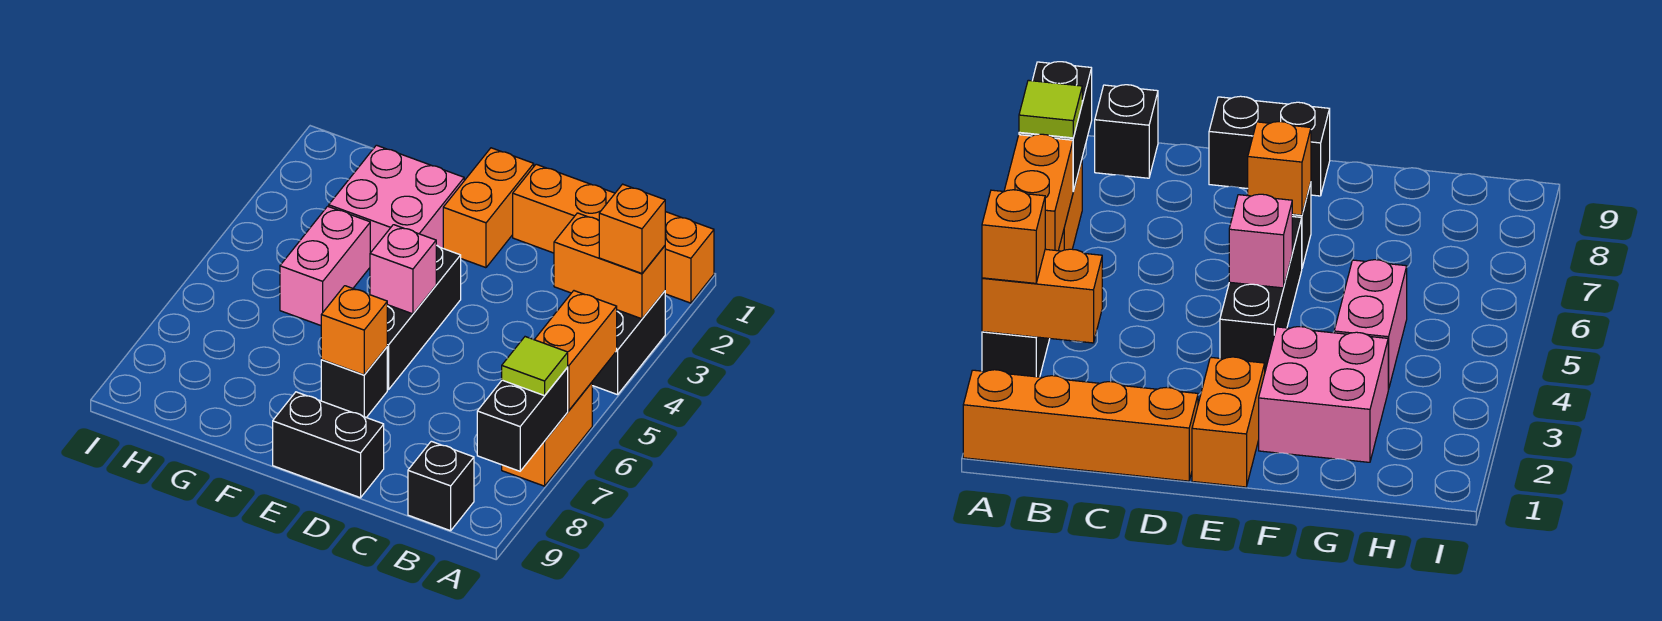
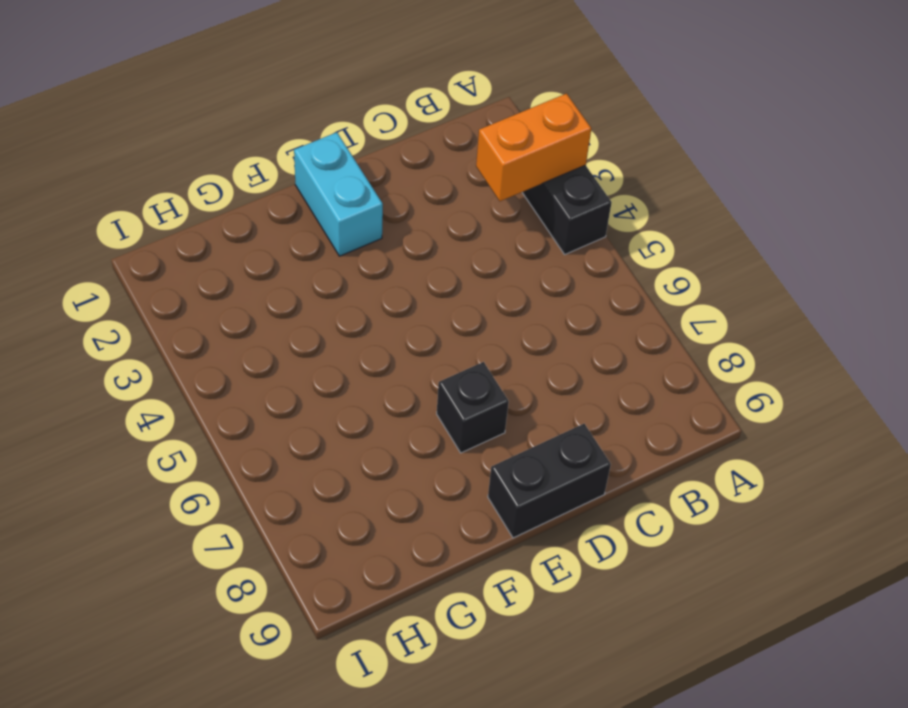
cyan 1x2 brick [294,132,383,256] -> orange 1x2 brick [443,148,534,268]
none -> orange 1x4 brick [513,164,714,303]
none -> orange 1x2 brick [502,382,592,486]
none -> black 1x1 brick [408,441,474,531]

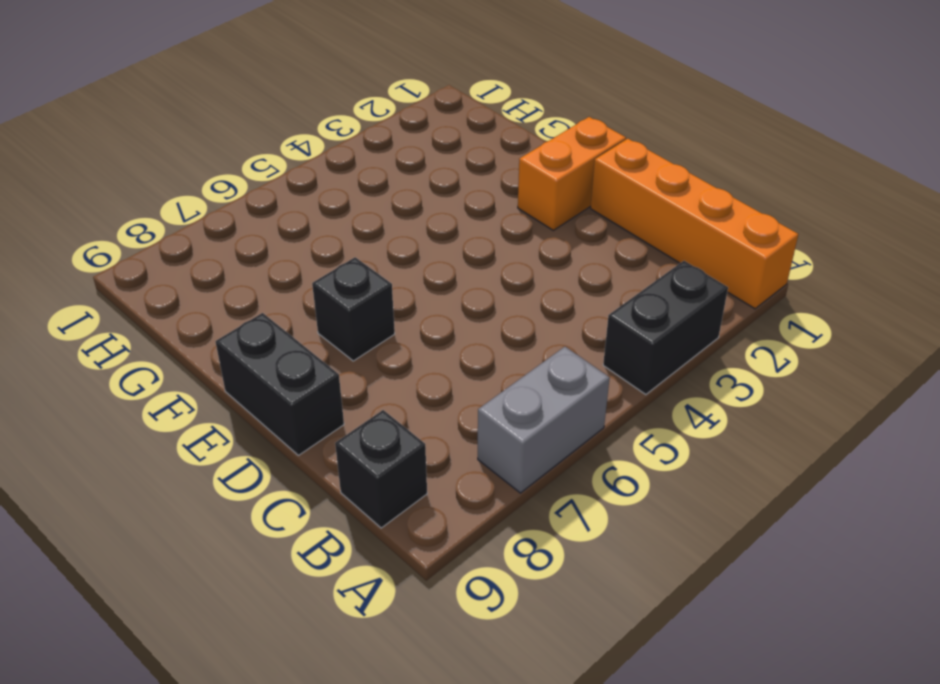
grey 1x2 brick [478,347,610,493] -> orange 1x2 brick [502,382,592,486]
none -> black 1x3 brick [387,245,461,390]
none -> pink 2x2 brick [329,145,464,253]
none -> pink 1x2 brick [280,206,370,325]

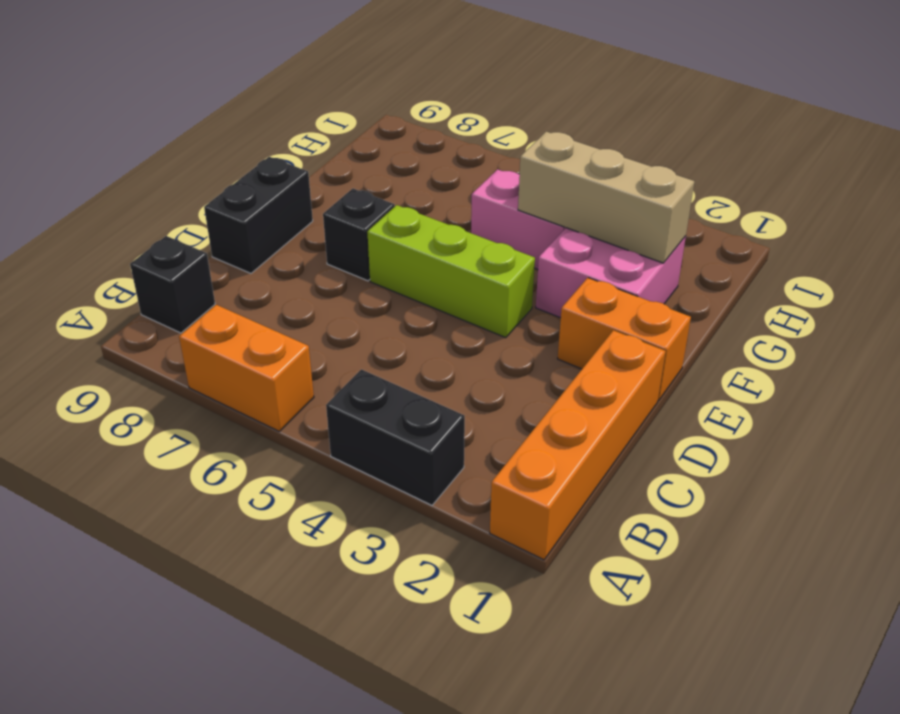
lime 1x3 brick [367,205,535,338] -> black 1x3 brick [387,245,461,390]
tan 1x3 brick [518,132,694,263] -> none
none -> orange 1x2 brick [554,213,665,319]
none -> orange 1x2 brick [534,291,617,410]
none -> black 1x2 brick [477,367,568,471]

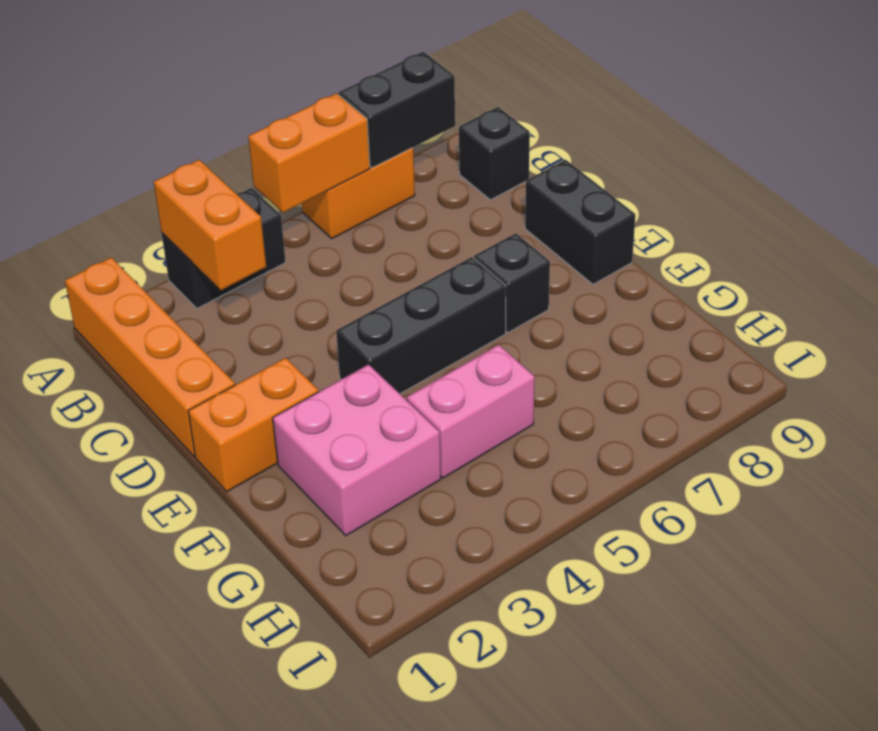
none -> pink 1x1 brick [370,225,436,314]
none -> orange 1x1 brick [321,286,387,375]
none -> orange 1x1 brick [599,184,665,273]

